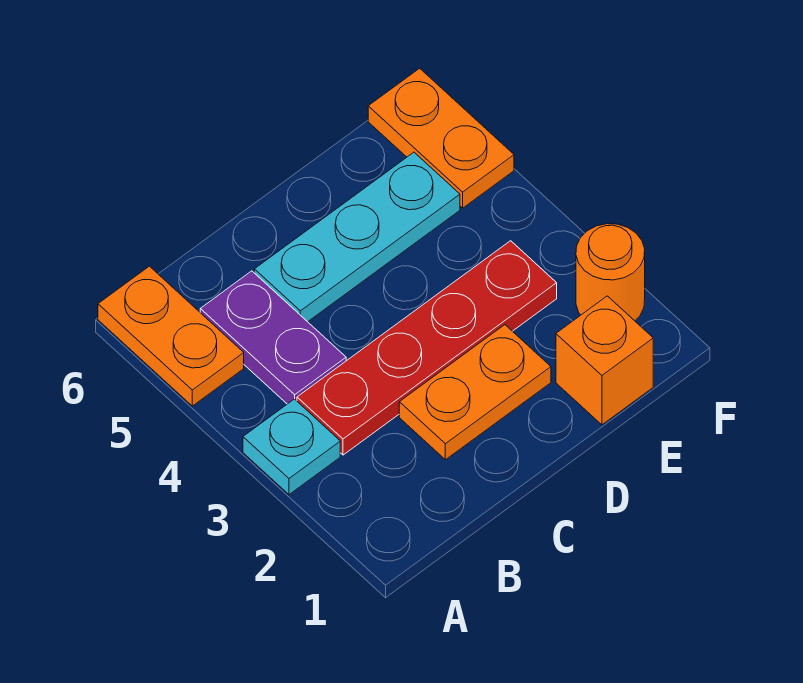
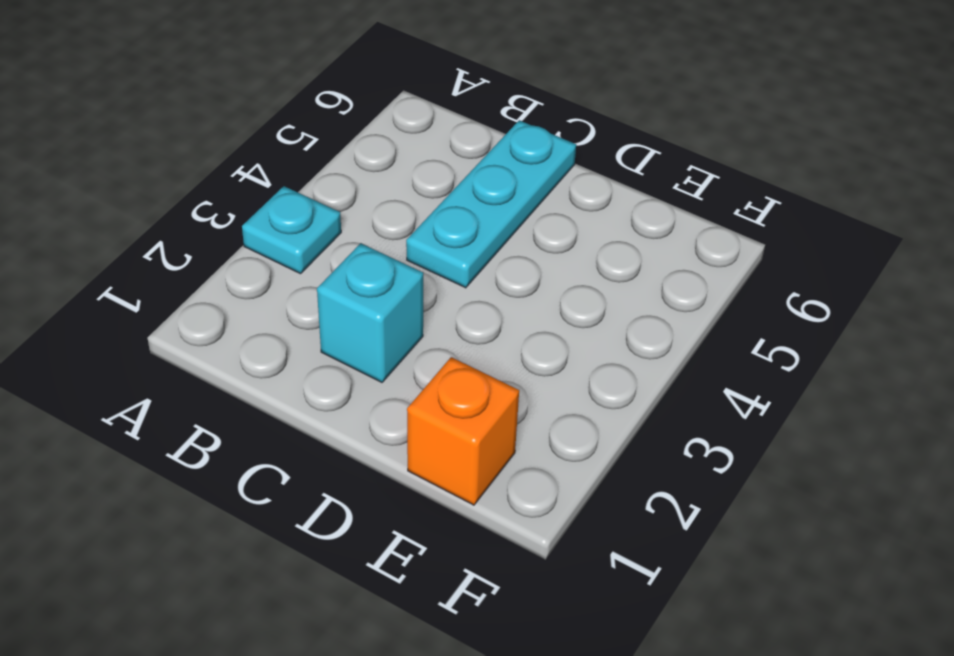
cyan 1x1 brick [317,243,423,382] -> orange 1x2 plate [399,325,551,460]
cyan 1x3 plate [406,120,576,288] -> cyan 1x3 plate turned to [254,152,460,322]
none -> orange 1x2 plate [98,266,244,406]
none -> red 1x4 plate [297,241,557,455]

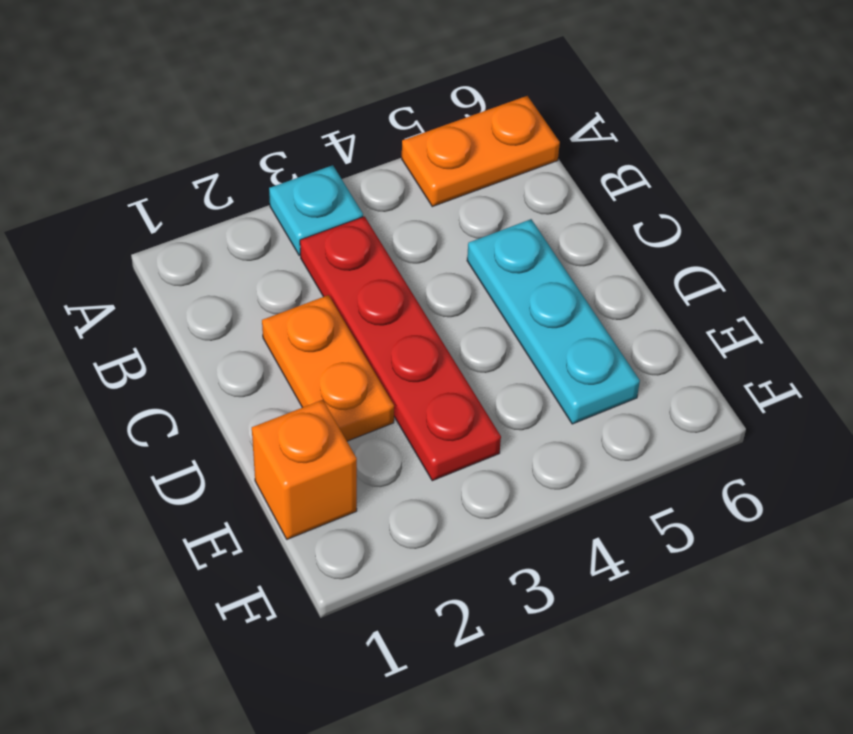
none -> purple 1x2 plate [200,271,346,404]
none -> orange 1x1 round brick [576,224,645,321]

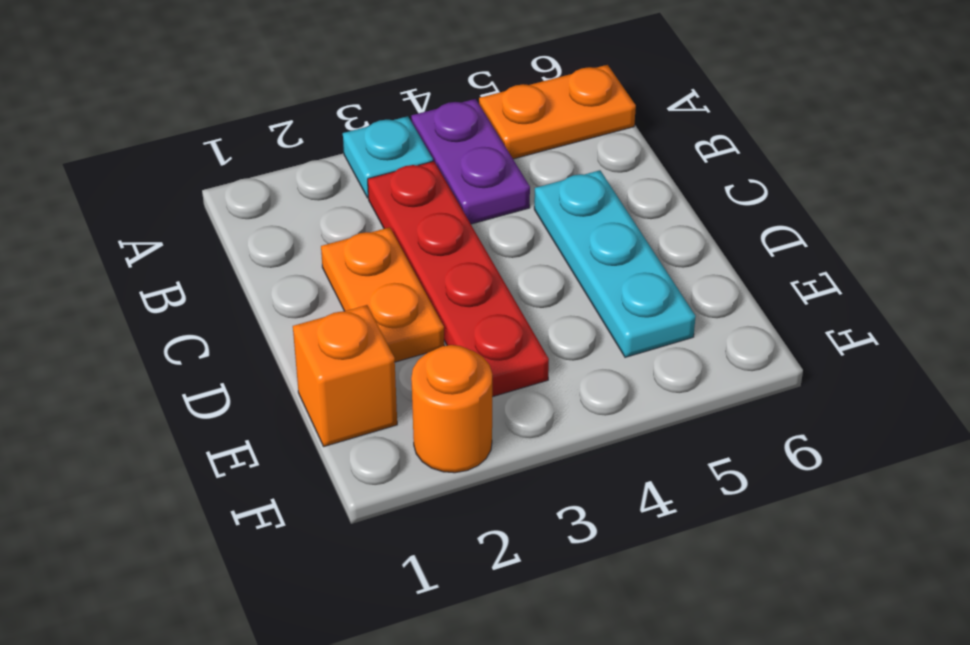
purple 1x2 plate [411,99,530,224] -> purple 1x2 plate turned to [200,271,346,404]
none -> orange 1x2 plate [368,68,514,208]

